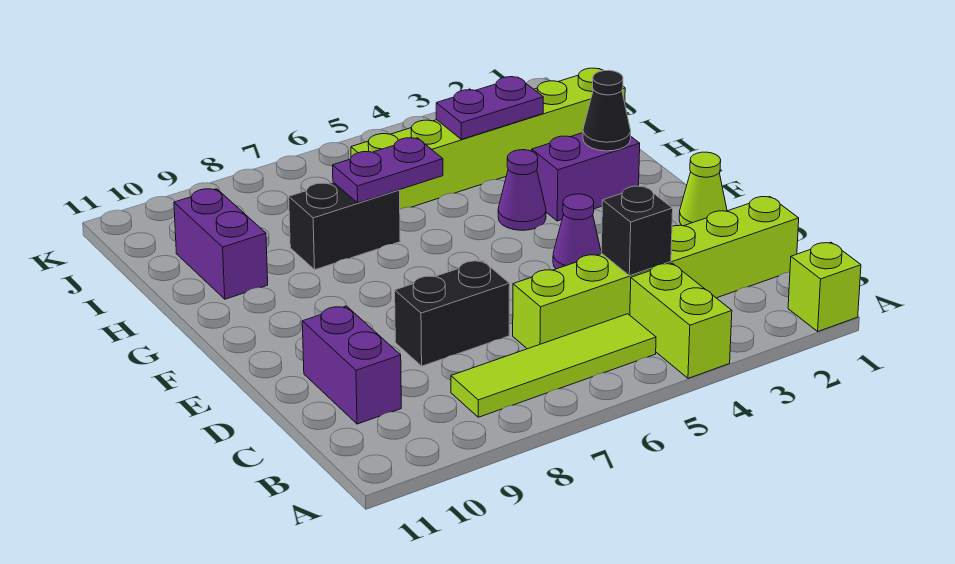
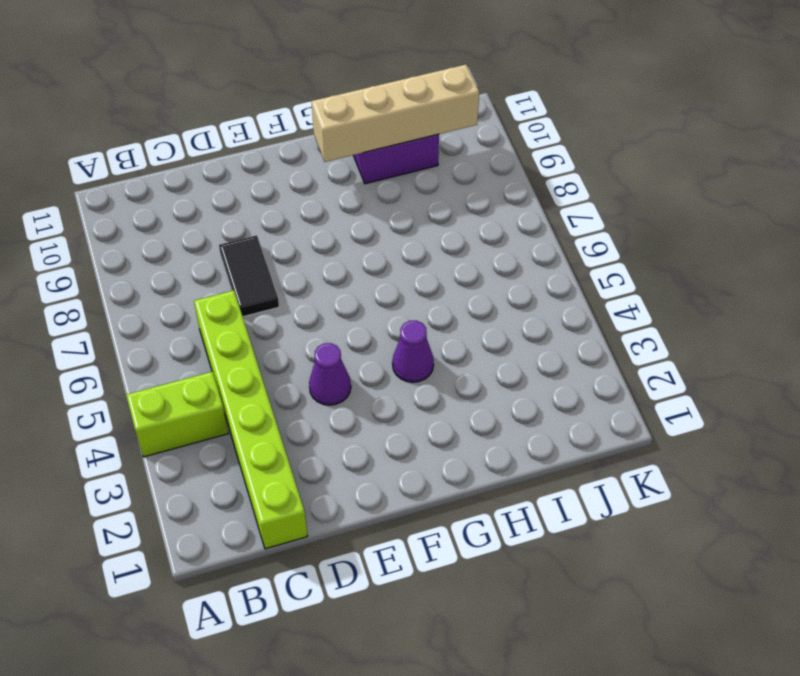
black 1x2 tile [219,235,279,317] -> black 1x2 brick [395,261,510,366]
tan 1x4 brick [312,65,479,162] -> none
none -> lime 1x1 brick [788,242,861,331]
none -> lime 1x4 tile [451,314,656,417]
none -> purple 1x2 brick [302,306,401,424]

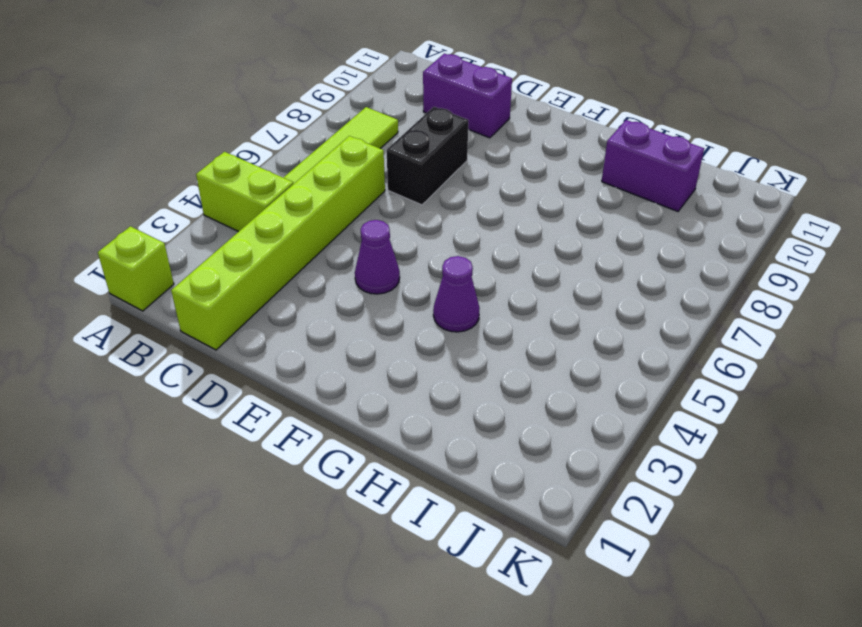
none -> lime 1x1 cone [679,152,727,226]
none -> purple 1x2 brick [532,133,640,221]
none -> black 1x2 brick [289,182,400,270]

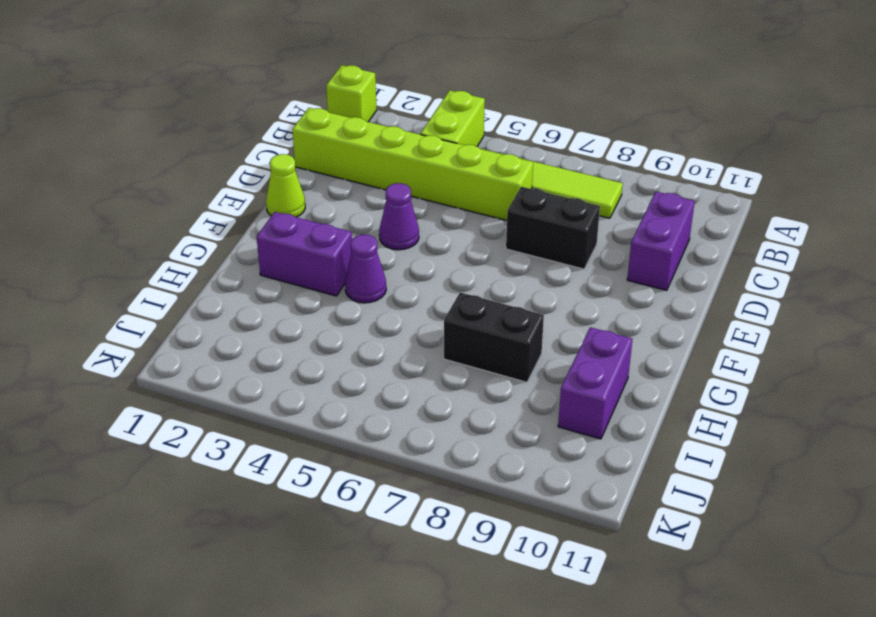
none -> lime 1x6 brick [351,68,625,209]
none -> black 1x1 brick [601,186,673,276]
none -> black 1x1 cone [583,70,631,151]

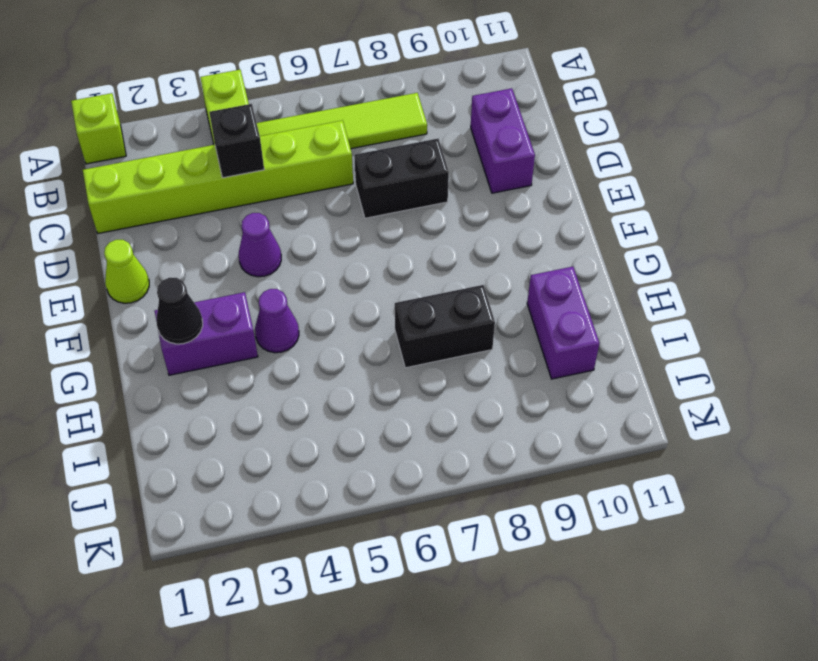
none -> lime 1x6 brick [351,68,625,209]
none -> purple 1x2 plate [333,138,443,203]
none -> purple 1x2 plate [436,77,543,139]

